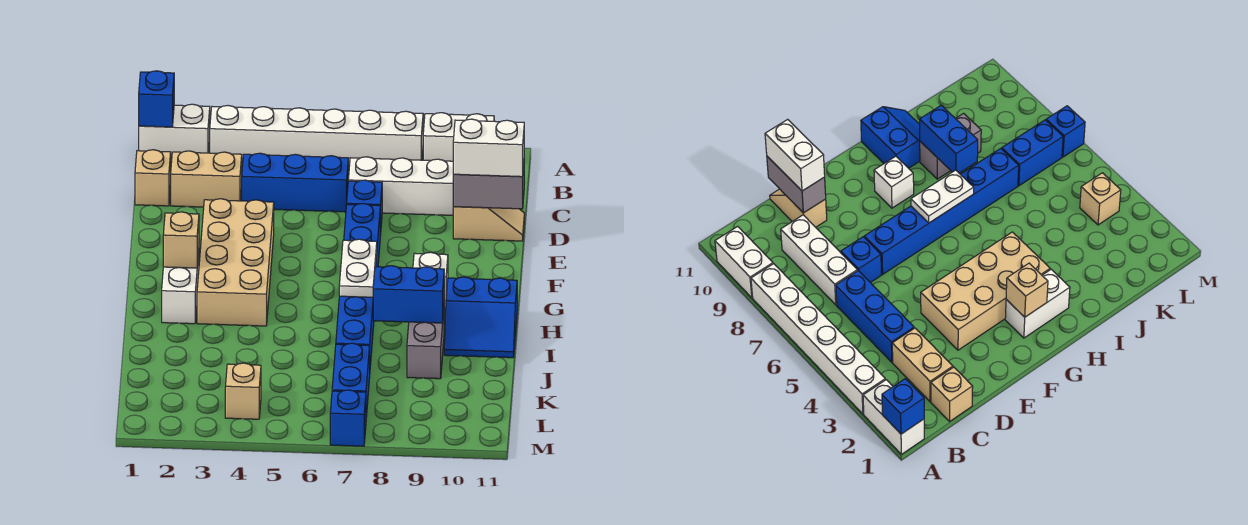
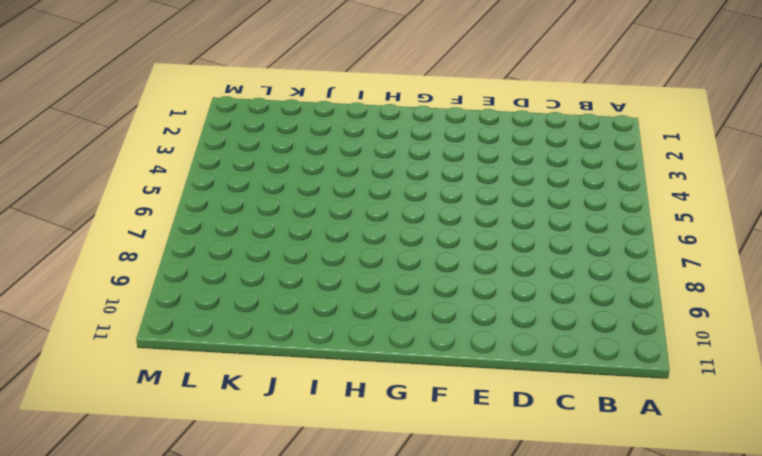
none -> white 1x2 brick [139,104,210,159]
none -> white 1x6 brick [210,106,423,165]
none -> white 1x2 brick [423,113,494,161]

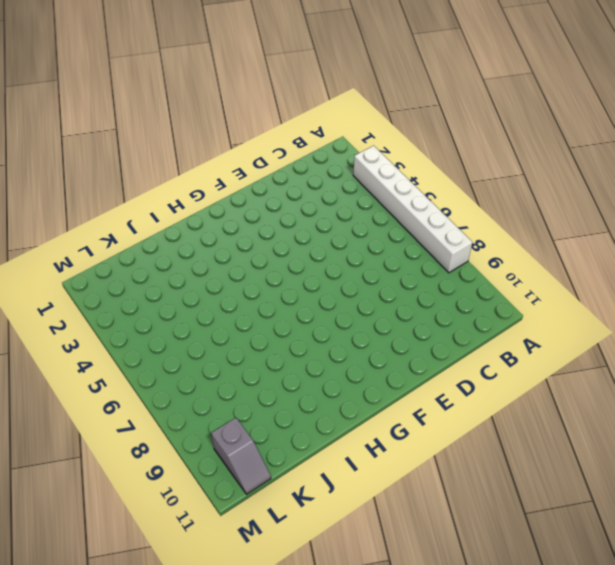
grey 1x2 slope [211,418,271,494] -> none
none -> white 1x2 brick [139,104,210,159]
none -> white 1x2 brick [423,113,494,161]
none -> tan 1x1 brick [135,150,171,206]

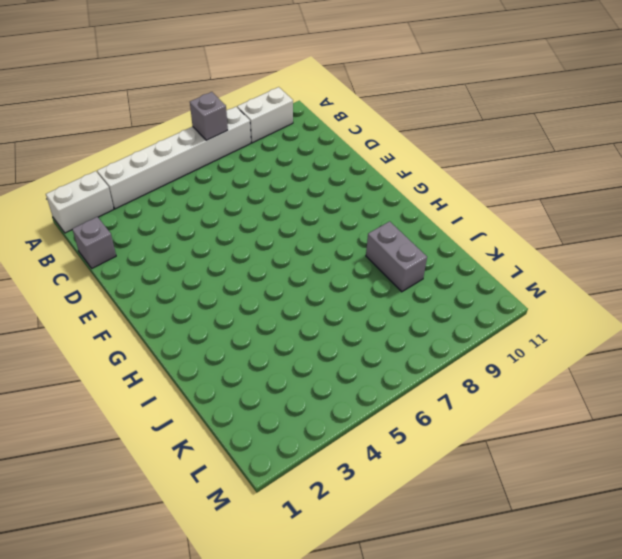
grey 1x1 brick [190,92,228,140] -> none
grey 1x1 brick [72,217,116,268] -> tan 1x1 brick [135,150,171,206]
none -> tan 1x2 brick [171,151,242,207]
none -> blue 1x3 brick [242,153,348,212]
none -> white 1x3 brick [348,157,454,215]

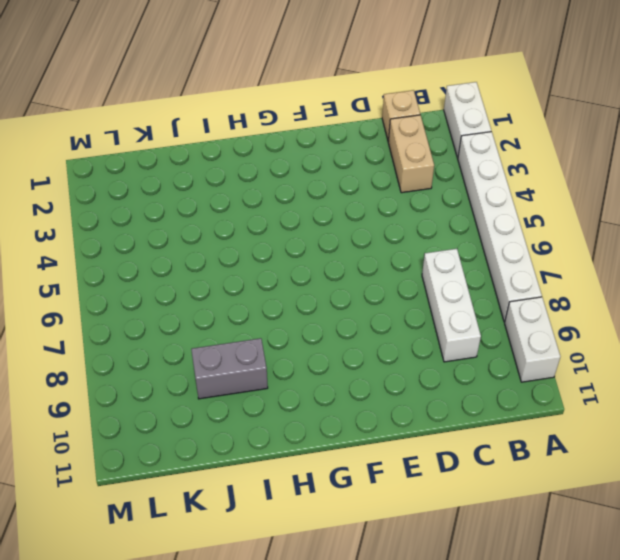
none -> blue 1x3 brick [242,153,348,212]
none -> blue 1x1 brick [347,180,382,236]
none -> tan 1x2 slope [453,207,524,241]

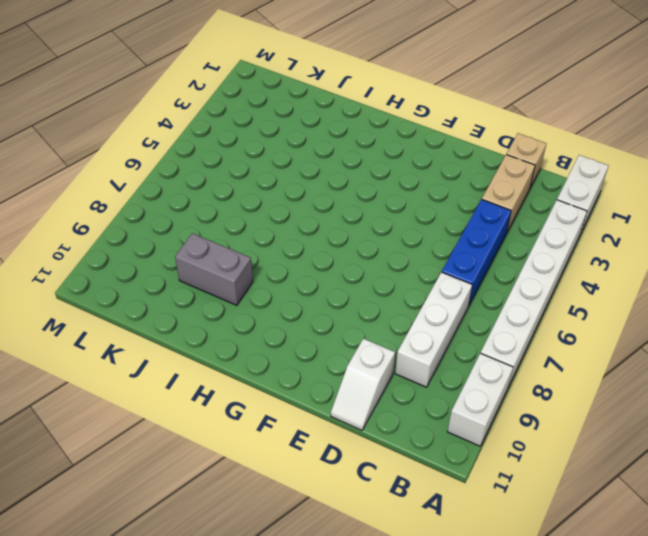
white 1x2 slope [331,338,395,430] -> tan 1x2 slope [453,207,524,241]
none -> blue 1x1 brick [347,180,382,236]
none -> tan 2x4 brick [197,199,274,326]
none -> blue 1x6 brick [336,204,380,365]

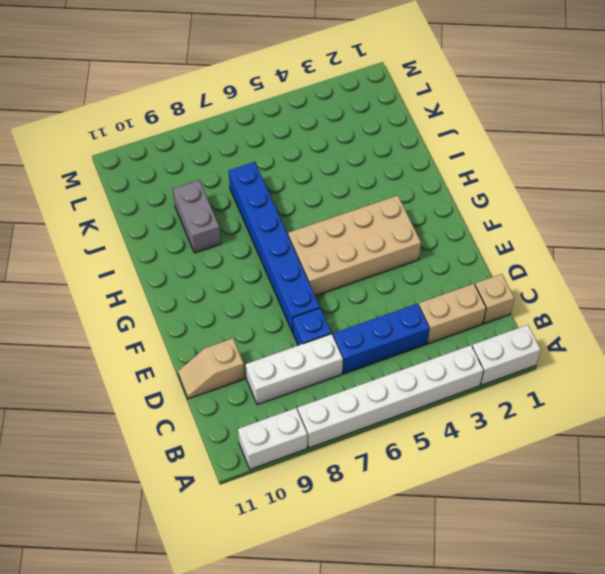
tan 2x4 brick [288,195,421,296] -> tan 2x4 brick turned to [197,199,274,326]
none -> white 1x2 brick [162,252,199,324]
none -> white 1x1 brick [413,252,448,309]
none -> blue 2x2 slope [444,277,517,358]

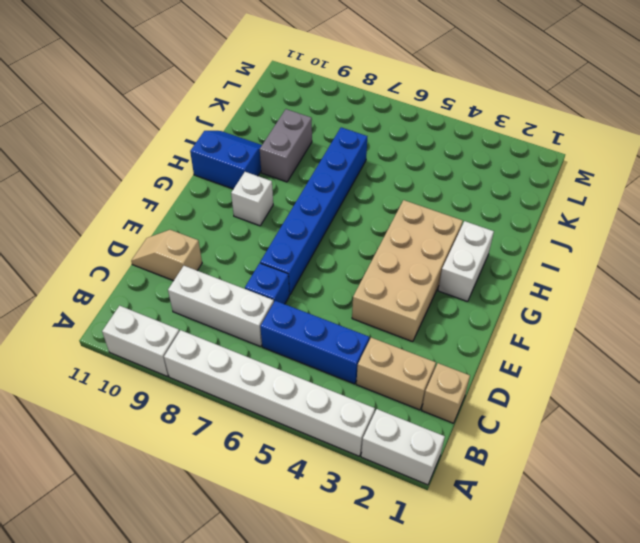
none -> blue 1x2 brick [332,343,370,417]
none -> tan 1x1 brick [225,363,261,419]
none -> blue 1x1 brick [330,390,366,446]

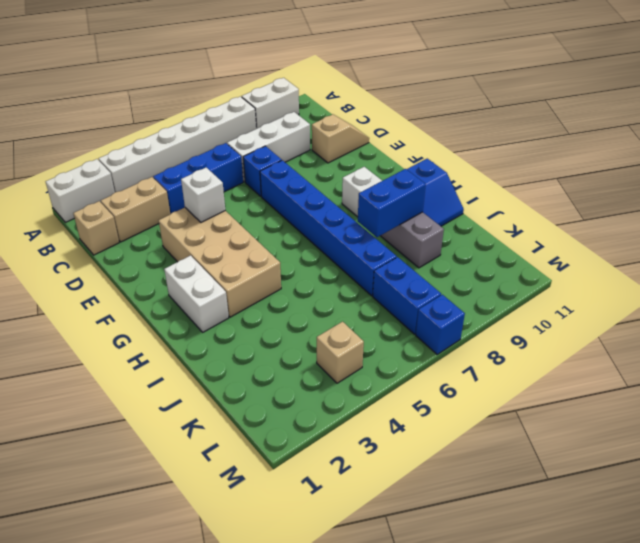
white 1x1 brick [181,168,225,222] -> none
none -> blue 1x1 brick [139,71,174,127]
none -> grey 1x2 brick [453,167,524,209]
none -> tan 1x1 brick [163,212,199,268]

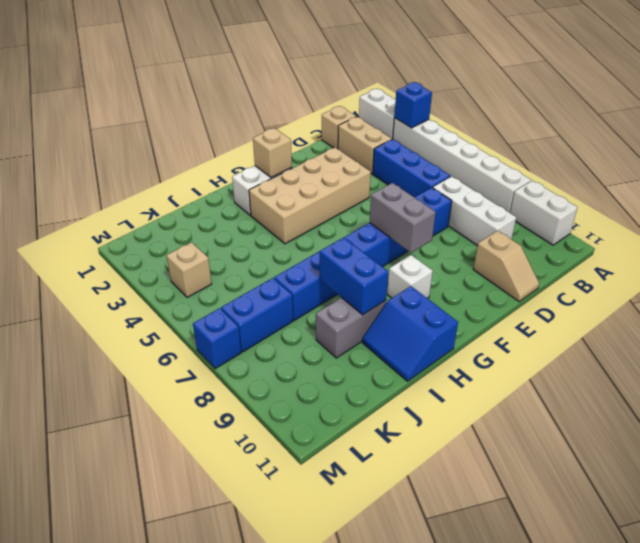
blue 1x1 brick [394,82,432,128] -> blue 1x1 brick moved to [139,71,174,127]
grey 1x2 brick [370,183,436,253] -> grey 1x2 brick moved to [453,167,524,209]
none -> white 1x2 plate [339,239,377,297]
none -> white 1x2 brick [453,119,524,177]

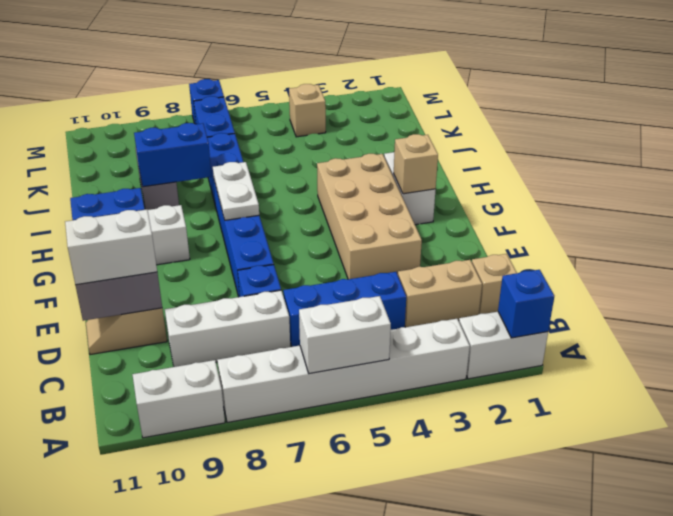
white 1x2 brick [299,296,391,374] -> none

